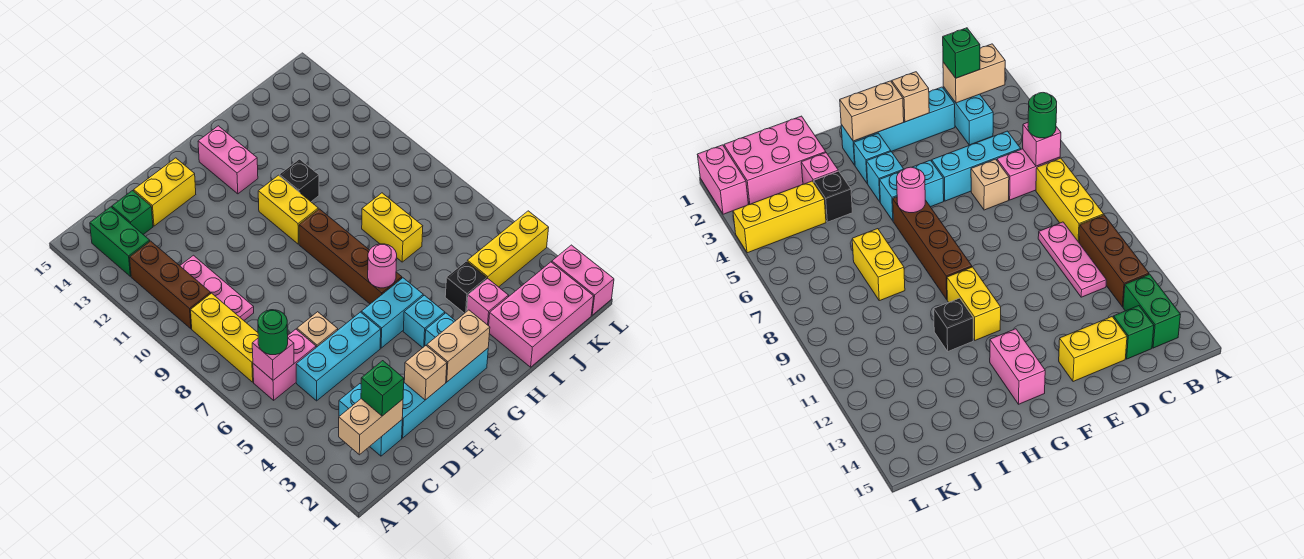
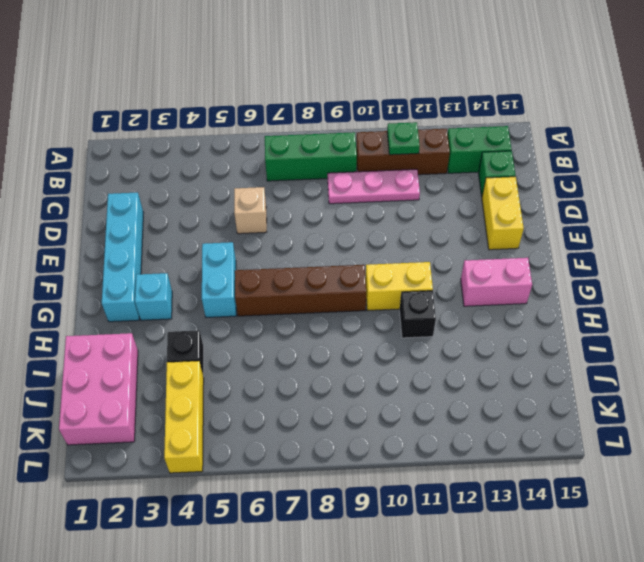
green 1x3 brick [265,132,357,181] -> yellow 1x3 brick [191,293,258,382]
green 1x1 plate [387,122,420,155] -> none
none -> pink 1x2 brick [253,329,316,400]
none -> cyan 1x2 brick [339,384,402,456]
none -> cyan 1x3 brick [296,312,381,401]
none -> cyan 1x1 brick [403,295,445,348]

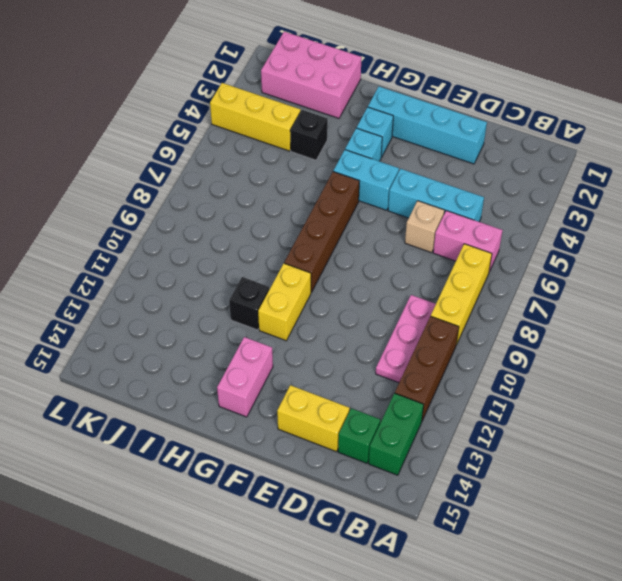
none -> cyan 1x2 brick [339,384,402,456]
none -> pink 1x1 brick [467,279,509,326]
none -> yellow 1x2 brick [362,193,423,262]
none -> pink 1x2 brick [552,245,614,315]

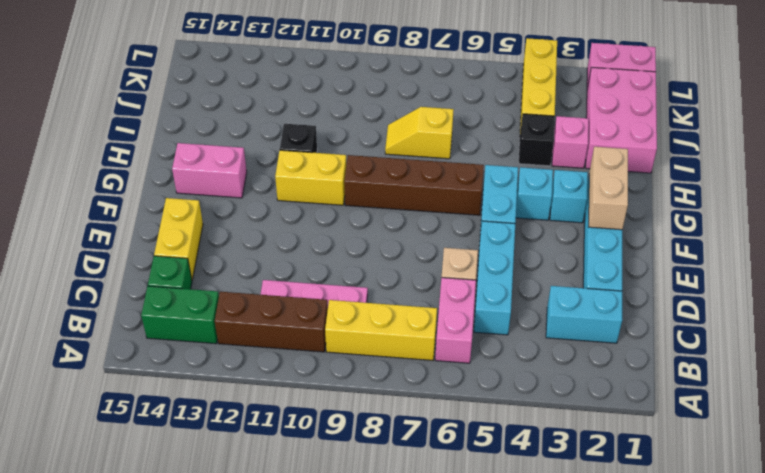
yellow 1x2 slope [385,107,454,159] -> yellow 1x2 brick [362,193,423,262]
none -> tan 1x2 brick [339,399,403,455]
none -> pink 1x1 brick [252,339,294,380]
none -> tan 1x1 brick [404,346,447,400]
none -> pink 1x1 round brick [368,244,397,288]

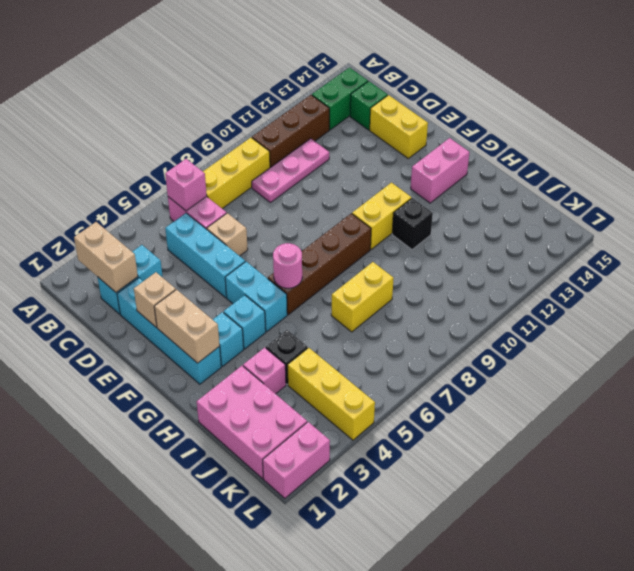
none -> green 1x1 round brick [258,310,288,355]
none -> green 1x1 brick [361,361,404,416]

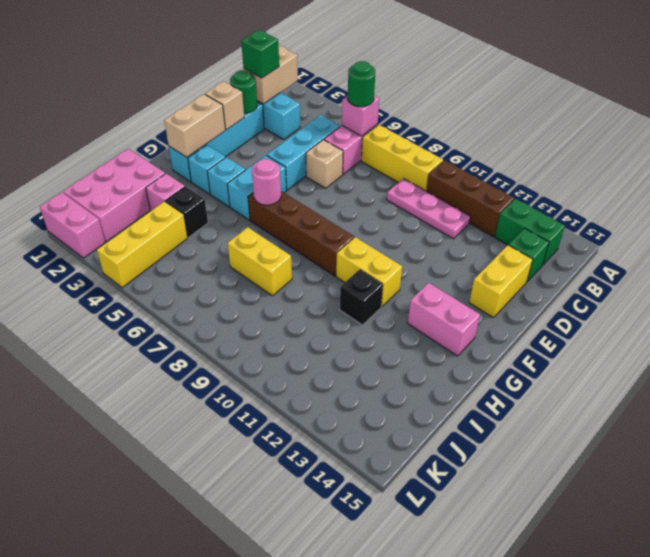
green 1x1 round brick [230,70,257,113] -> none

